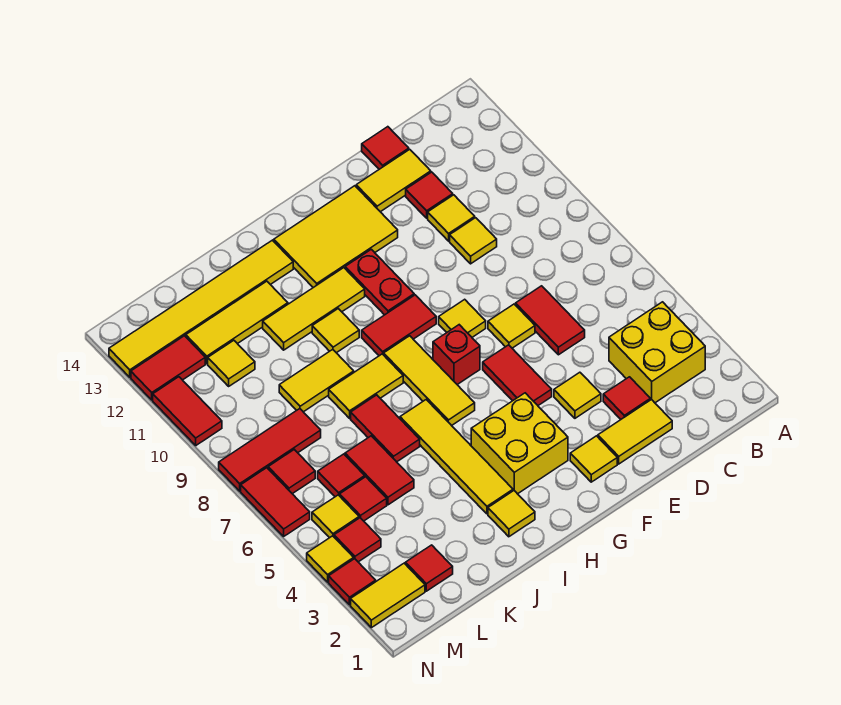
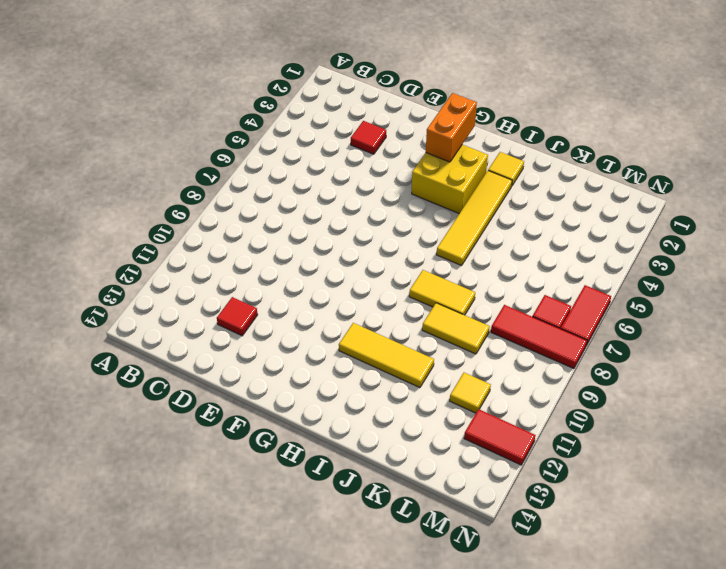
orange 1x2 brick [426,93,477,162] -> none
none -> yellow 2x2 brick [609,302,705,403]
none -> yellow 1x2 tile [598,399,672,464]
none -> red 1x2 tile [516,286,585,355]
none -> yellow 1x1 tile [450,218,497,264]

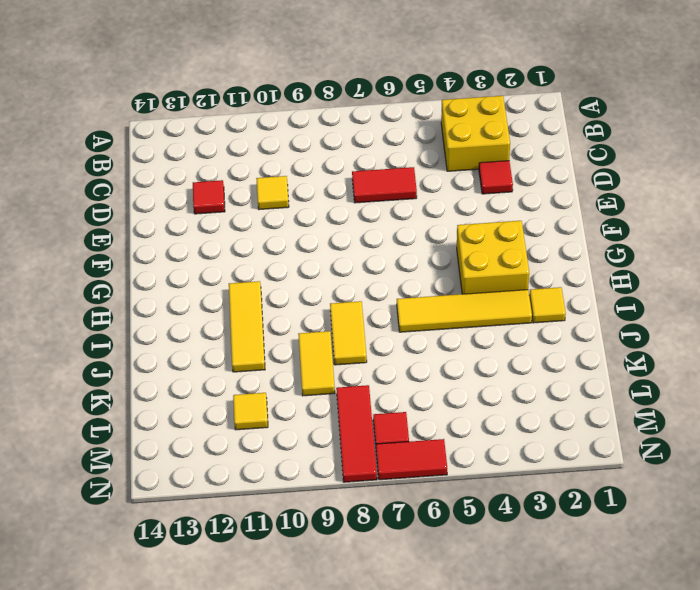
none -> yellow 1x2 tile [598,399,672,464]
none -> yellow 1x1 tile [428,195,475,241]
none -> yellow 1x2 tile [356,149,431,212]
none -> red 1x1 tile [362,127,409,169]

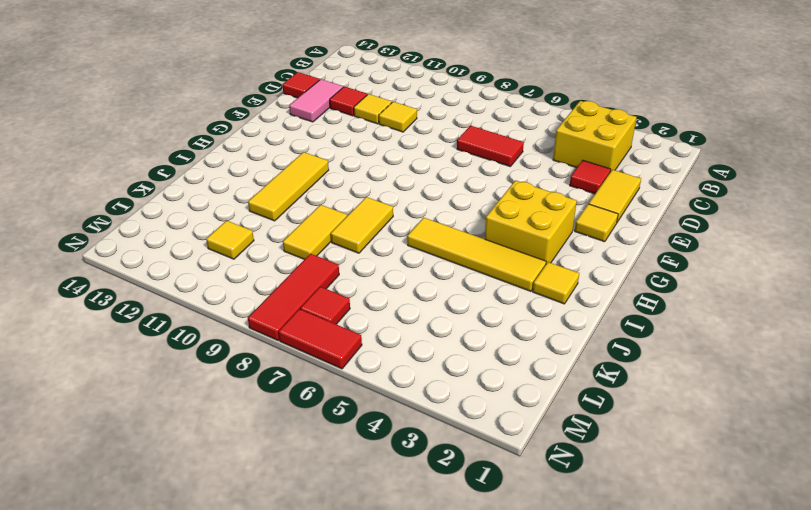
pink 1x2 tile [289,79,343,122] -> yellow 1x2 tile [356,149,431,212]
none -> yellow 1x1 tile [554,372,601,418]
none -> yellow 1x1 tile [488,304,535,348]
none -> red 1x2 tile [483,345,552,405]
none -> yellow 1x1 tile [439,299,486,337]

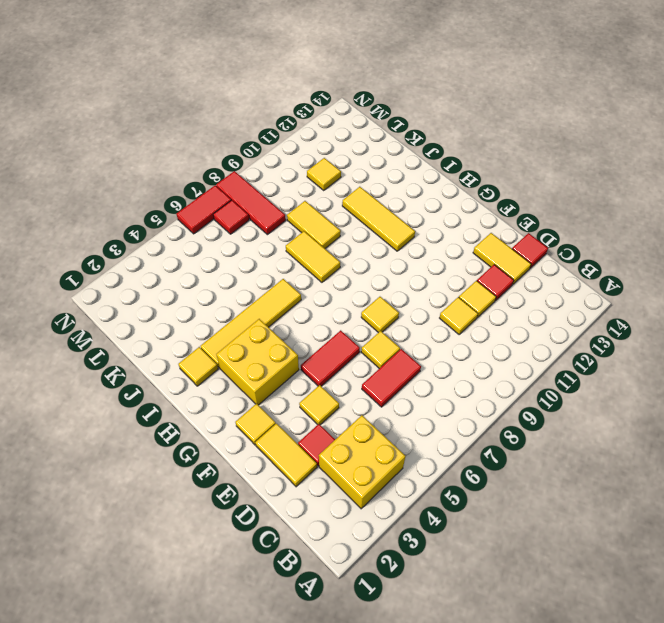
none -> yellow 2x3 tile [274,186,398,288]
none -> red 1x1 brick [433,325,480,385]
none -> red 1x2 tile [362,295,436,356]
none -> red 1x2 plate [345,249,414,315]

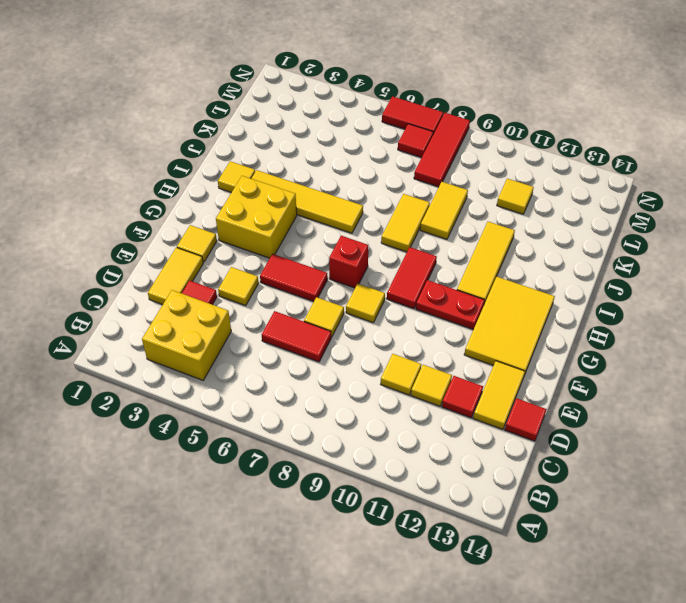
none -> yellow 1x3 tile [384,336,475,426]
none -> yellow 1x1 tile [312,309,359,353]
none -> yellow 1x6 tile [109,240,293,377]
none -> red 1x2 tile [351,395,420,462]

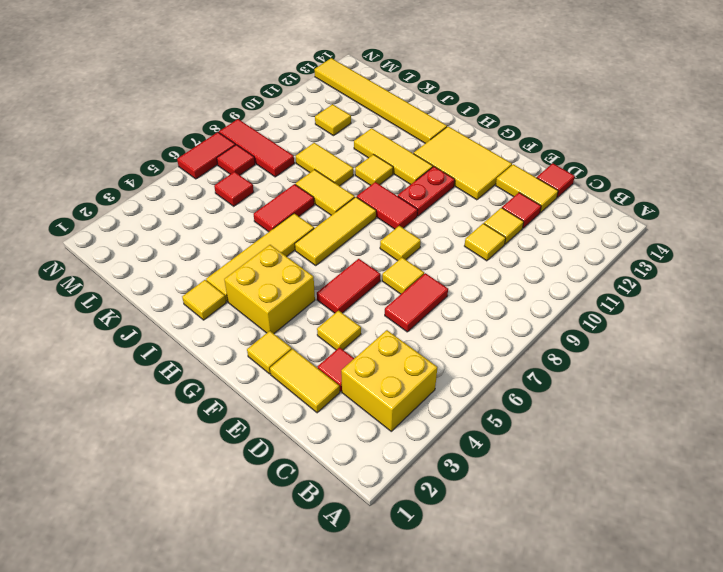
none -> red 1x1 brick [433,325,480,385]
none -> yellow 1x3 tile [186,281,288,364]
none -> red 1x2 tile [345,436,414,505]
none -> red 1x1 tile [405,545,453,591]

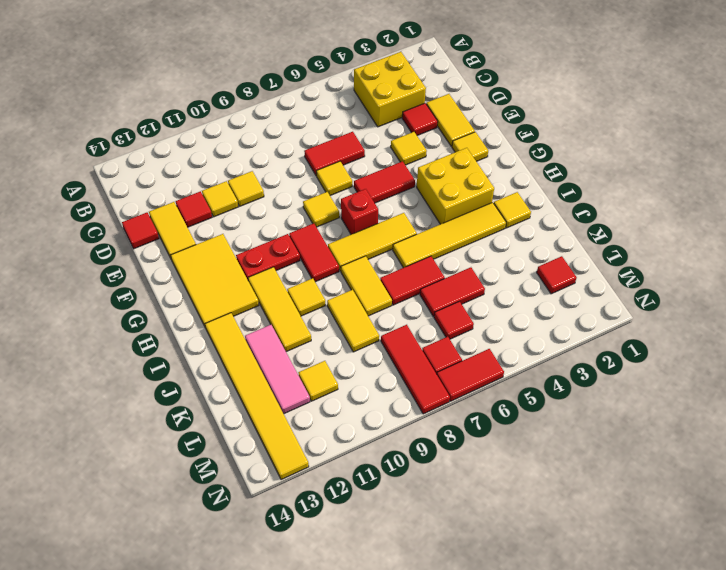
pink 1x3 tile [245,325,310,414] -> yellow 1x3 tile [186,281,288,364]
none -> red 1x1 tile [340,477,387,521]
none -> yellow 1x2 tile [351,563,425,628]
none -> red 1x1 tile [334,518,381,562]
none -> yellow 1x1 tile [312,495,359,538]

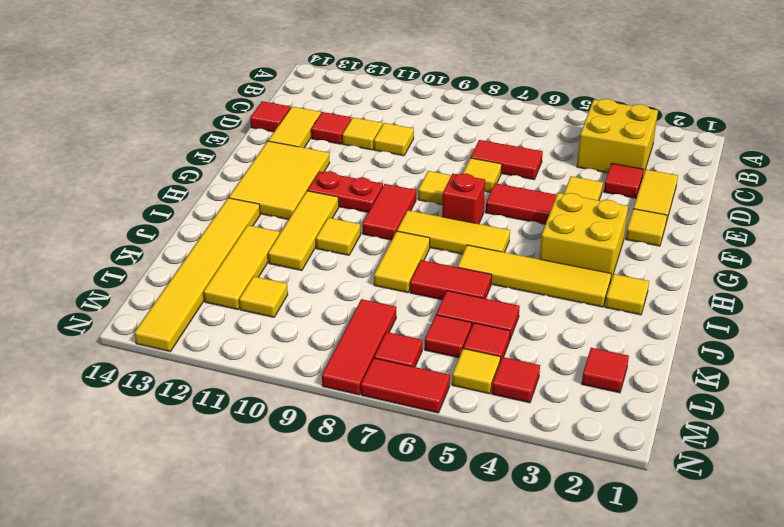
none -> yellow 1x2 tile [279,350,354,412]
none -> yellow 1x2 tile [351,563,425,628]
none -> red 1x2 tile [131,336,205,400]
none -> red 1x1 tile [329,559,376,605]

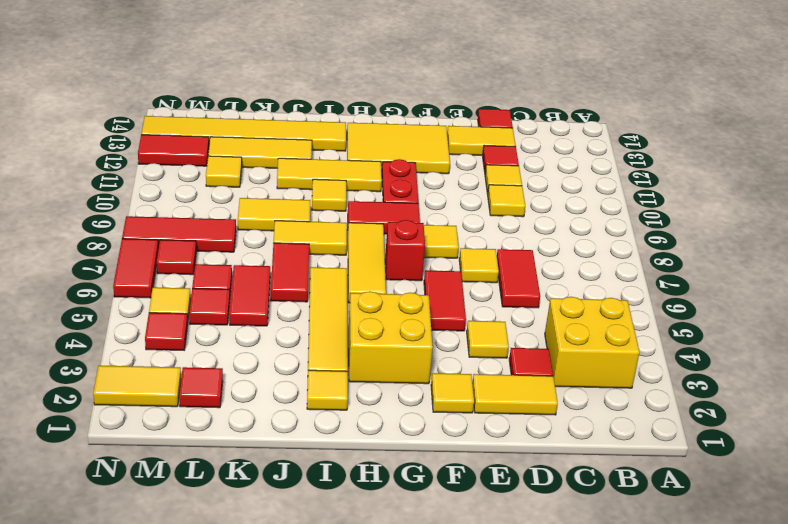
none -> red 1x1 tile [329,559,376,605]
none -> yellow 1x1 tile [307,536,354,582]
none -> red 1x2 tile [153,377,222,445]

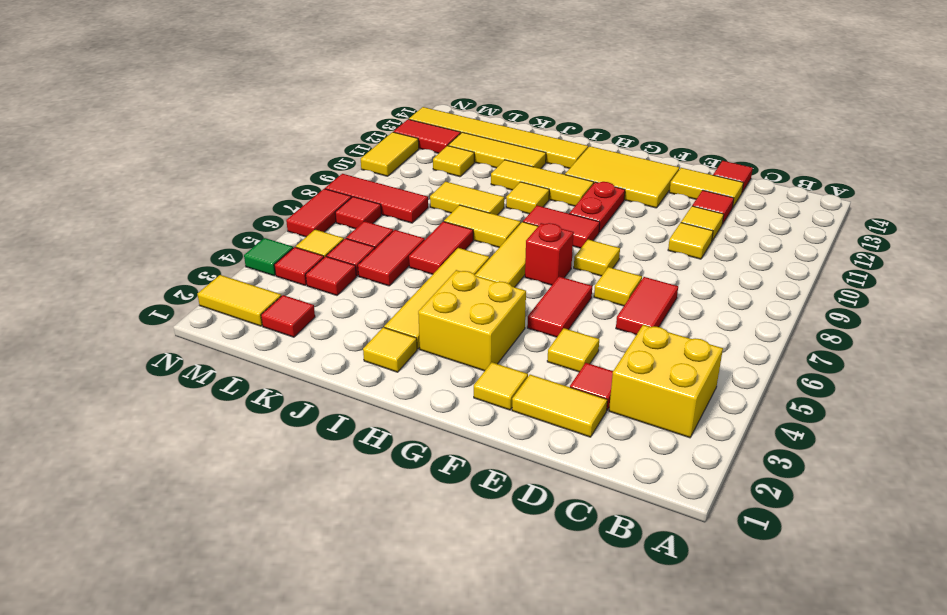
red 1x1 tile [306,256,356,295] -> red 1x1 tile moved to [329,559,376,605]
green 1x1 tile [244,238,293,276] -> yellow 1x1 tile [307,536,354,582]
yellow 1x2 tile [361,132,419,176] -> red 1x2 tile [153,377,222,445]

